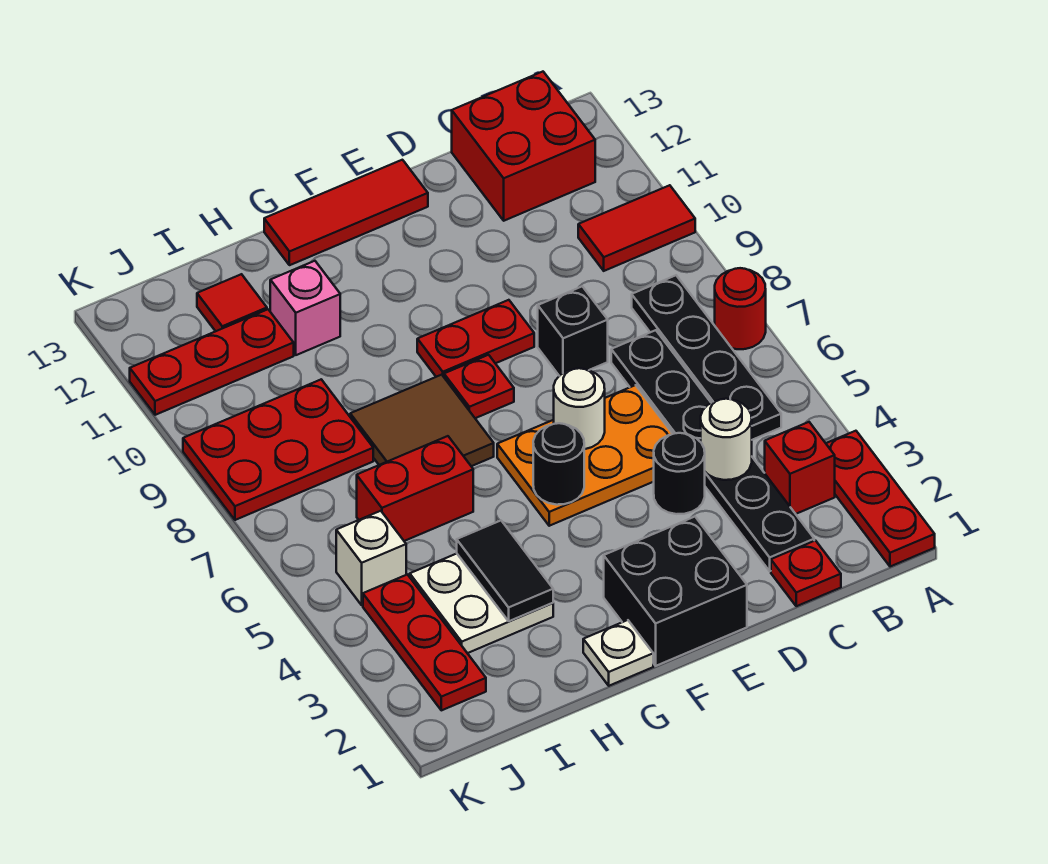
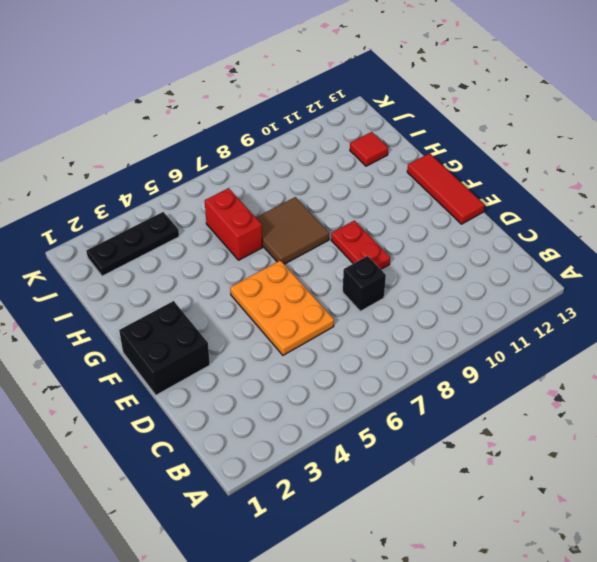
black 1x3 plate [86,212,179,276] -> red 1x3 plate [363,575,486,710]
none -> red 1x3 plate [826,431,935,567]
none -> red 1x1 round brick [715,268,766,349]
none -> red 1x2 tile [578,185,695,271]

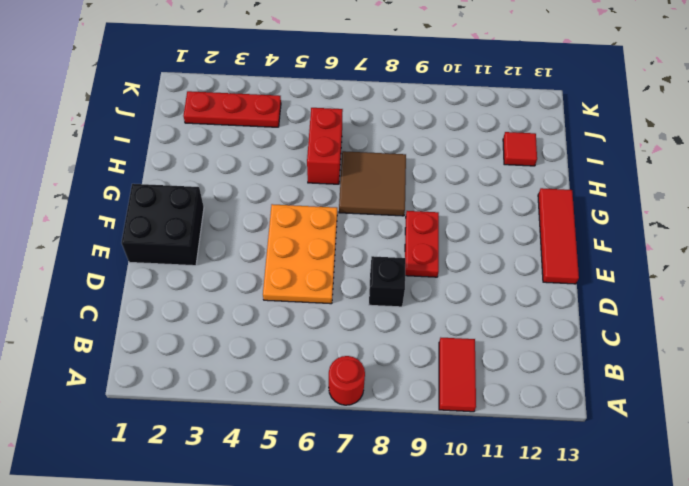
none -> red 1x3 plate [826,431,935,567]
none -> red 1x1 brick [765,422,835,514]
none -> black 1x4 plate [632,275,781,440]

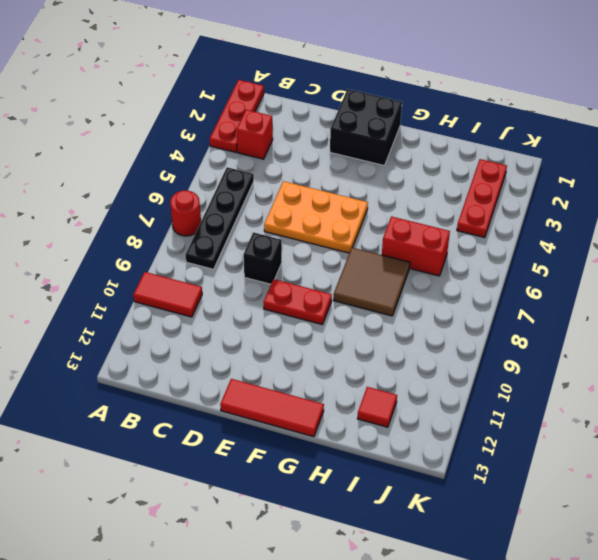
none -> red 2x2 brick [452,72,595,221]
none -> red 1x1 plate [771,541,841,606]
none -> black 1x6 plate [611,330,814,571]

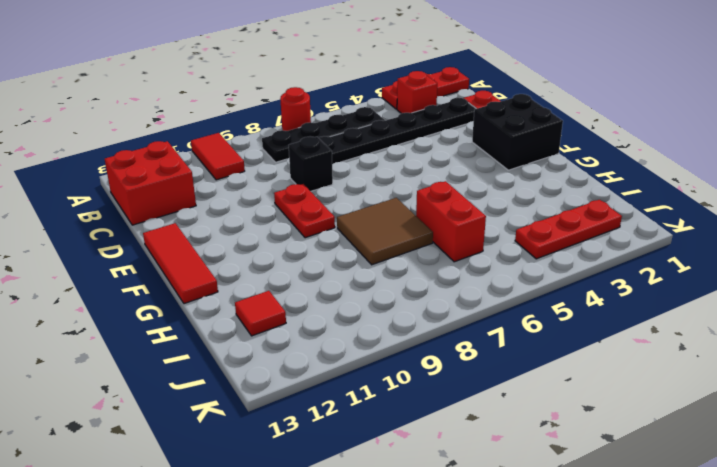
none -> black 1x1 round brick [654,433,705,514]
none -> orange 2x3 plate [497,385,672,526]
none -> red 1x1 plate [444,355,514,418]

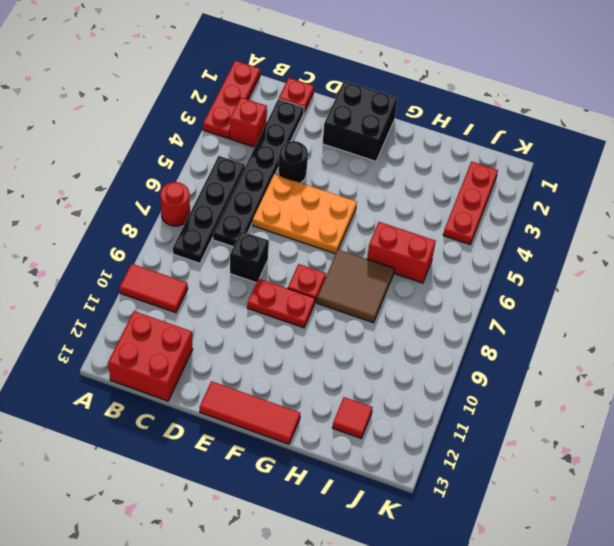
none -> white 1x1 plate [583,620,653,686]
none -> white 2x2 plate [410,554,553,653]
none -> pink 1x1 brick [270,261,340,355]

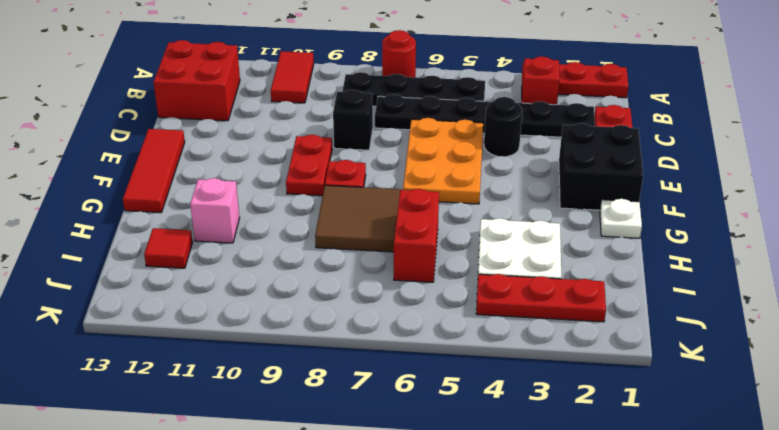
none -> red 2x3 plate [183,379,373,520]
none -> red 1x3 plate [130,309,294,415]
none -> white 1x1 brick [336,511,406,605]

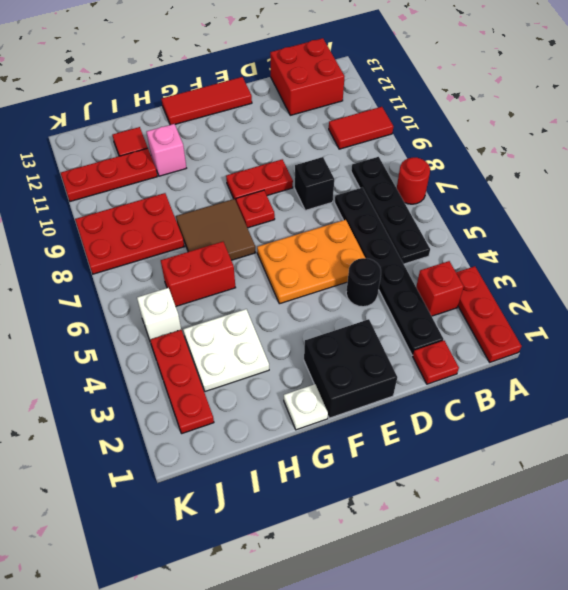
none -> white 1x1 round brick [701,399,752,480]
none -> white 1x1 round brick [554,368,605,449]
none -> black 1x1 round brick [533,423,584,505]

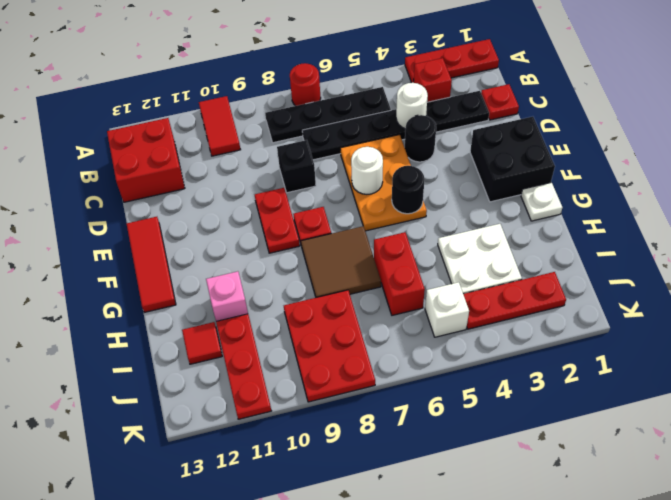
none -> black 1x2 tile [457,521,553,621]

